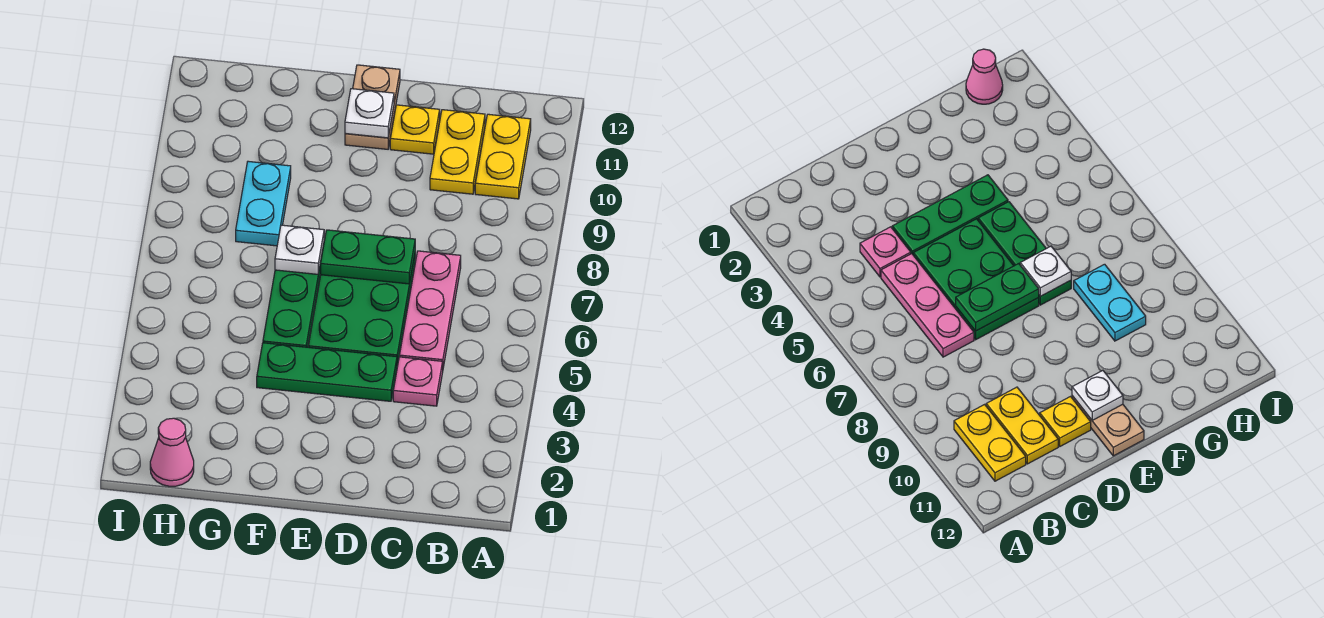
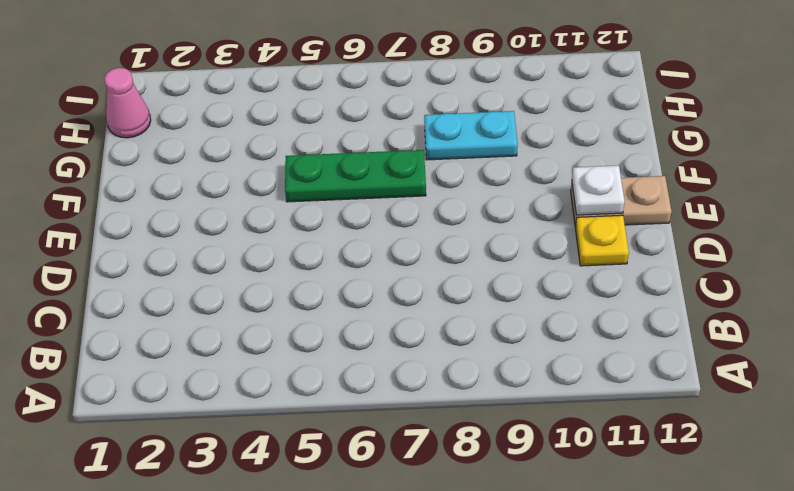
none -> yellow 1x2 plate [475,114,531,199]
none -> pink 1x1 plate [393,357,443,406]
none -> pink 1x3 plate [400,251,461,367]

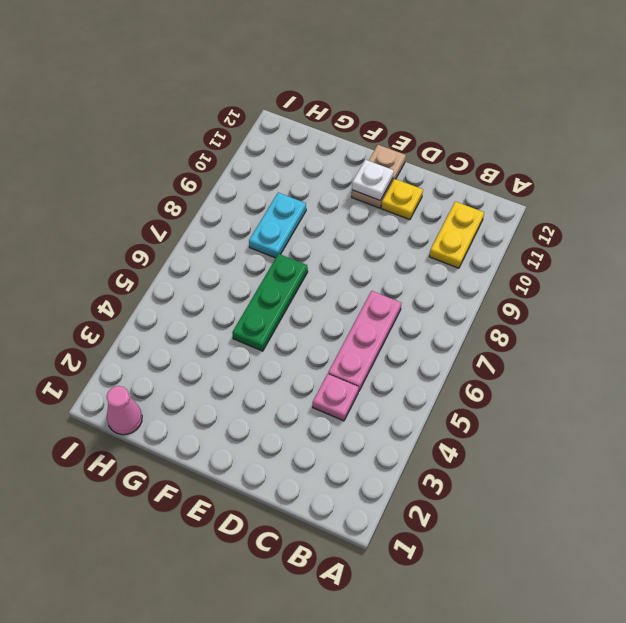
none -> yellow 1x2 plate [430,110,485,194]
none -> green 1x3 plate [257,343,397,401]
none -> green 2x3 plate [308,255,415,365]

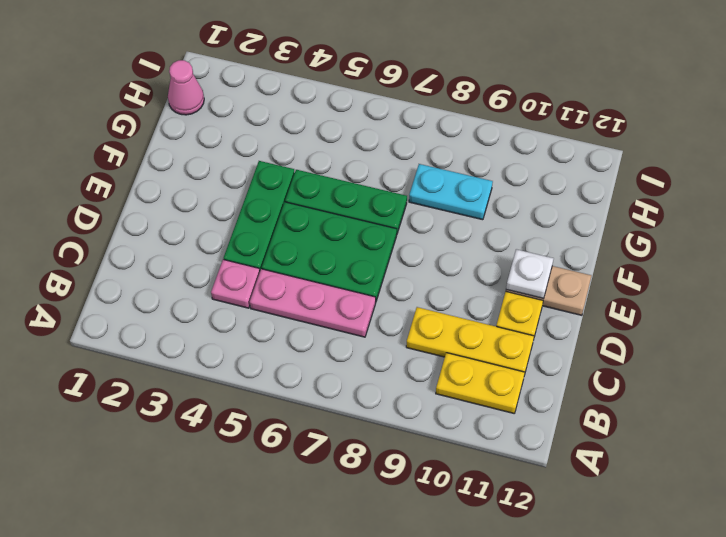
yellow 1x3 plate [406,307,534,372] -> yellow 1x2 plate [430,110,485,194]
none -> green 1x2 plate [321,230,415,284]
none -> white 1x1 plate [275,225,324,274]

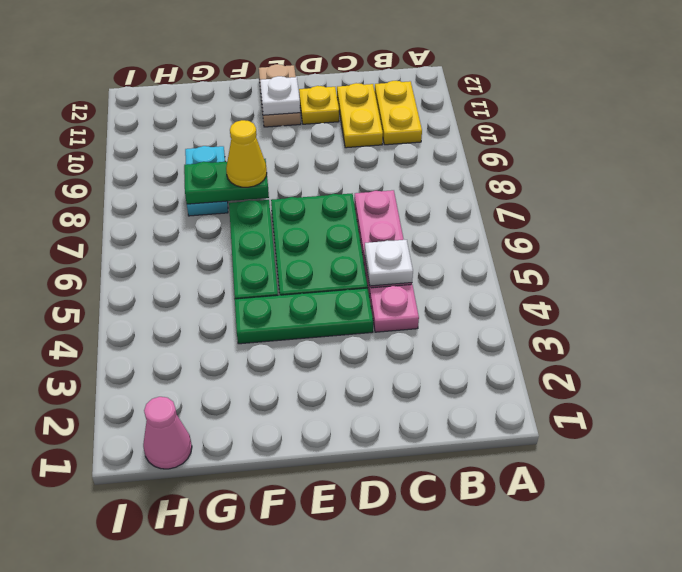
white 1x1 plate [365,240,413,286] -> white 1x1 plate moved to [275,225,324,274]
green 1x2 plate [184,159,269,204] -> green 1x2 plate moved to [321,230,415,284]
yellow 1x1 cone [226,120,267,187] -> none

